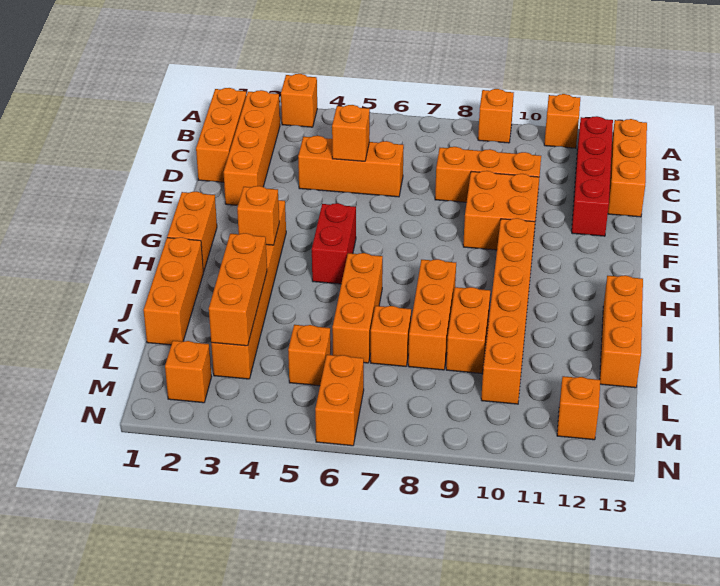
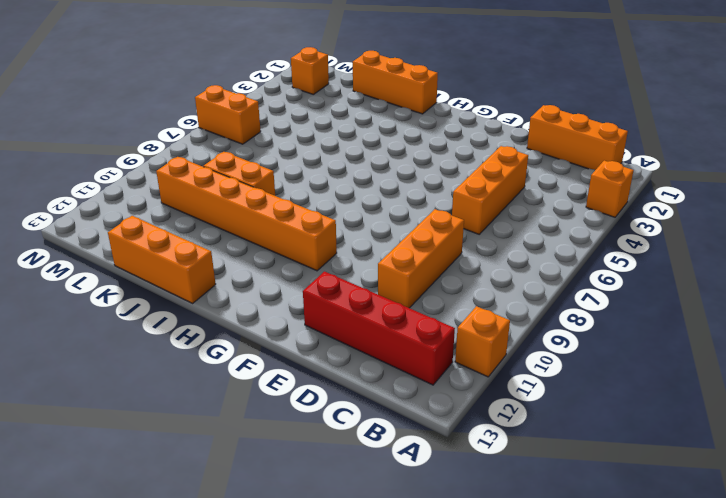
none -> orange 1x1 brick [478,89,514,143]
none -> orange 1x4 brick [224,90,280,205]
none -> orange 1x3 brick [608,119,647,217]

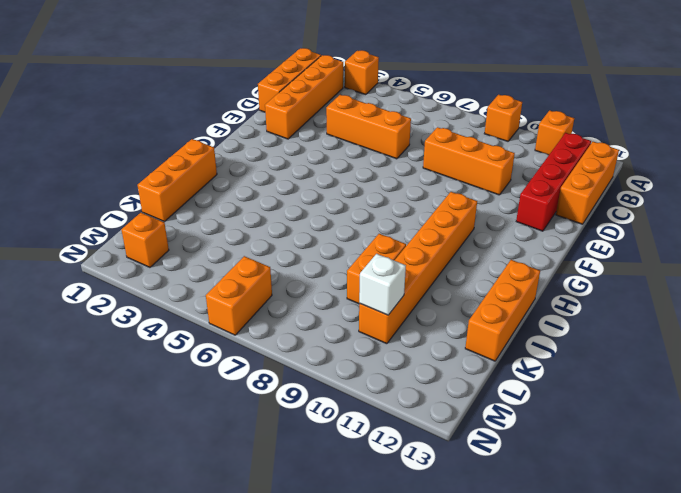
white 1x1 brick [359,254,406,315] -> none
none -> orange 2x2 brick [463,171,539,250]
none -> orange 1x2 brick [167,192,217,272]
none -> orange 1x6 brick [211,200,286,379]

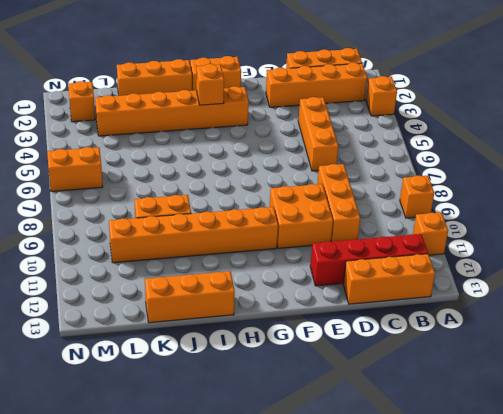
none -> red 1x2 brick [312,203,356,284]
none -> orange 1x3 brick [332,253,383,363]
none -> orange 1x3 brick [408,259,456,370]

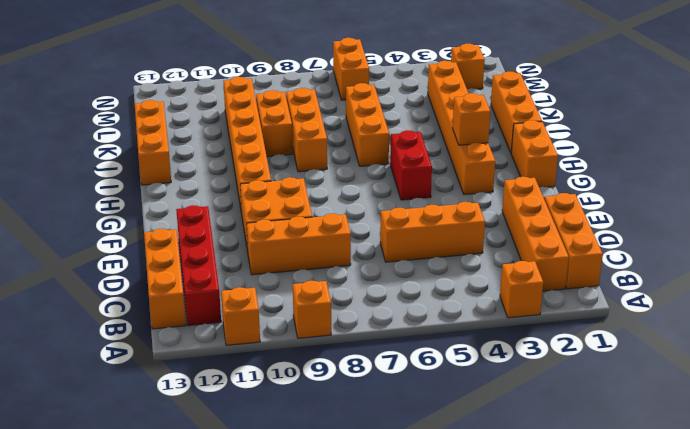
none -> orange 1x1 brick [371,306,411,366]
none -> orange 1x1 brick [288,325,331,386]
none -> orange 1x1 brick [557,376,600,440]

